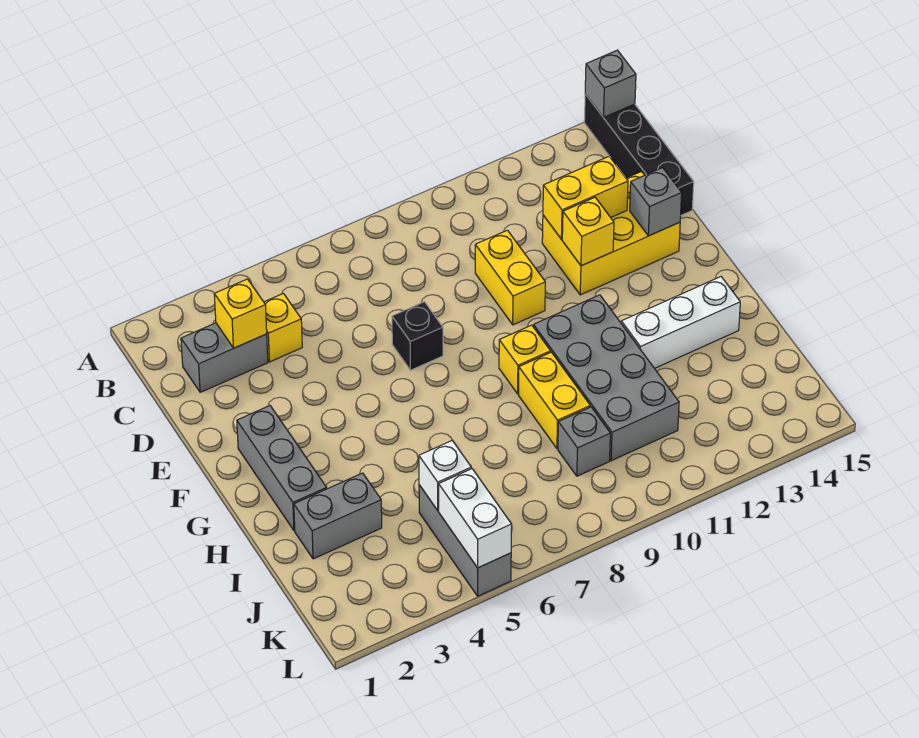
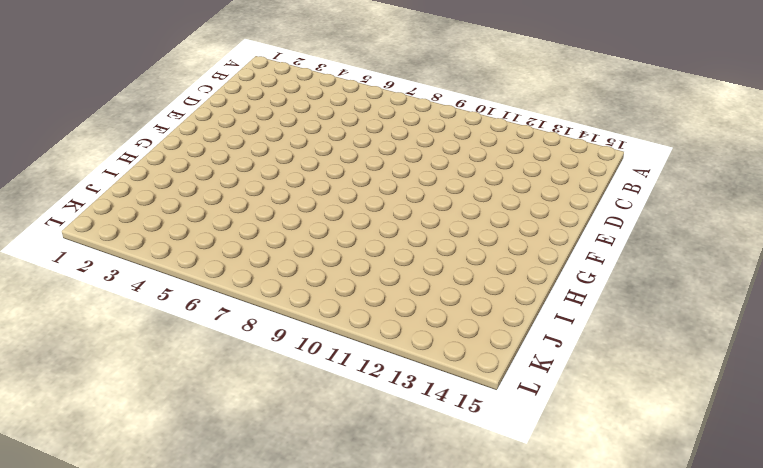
none -> black 1x4 brick [584,94,694,215]
none -> grey 1x2 brick [181,323,268,392]
none -> yellow 1x1 brick [264,293,302,362]

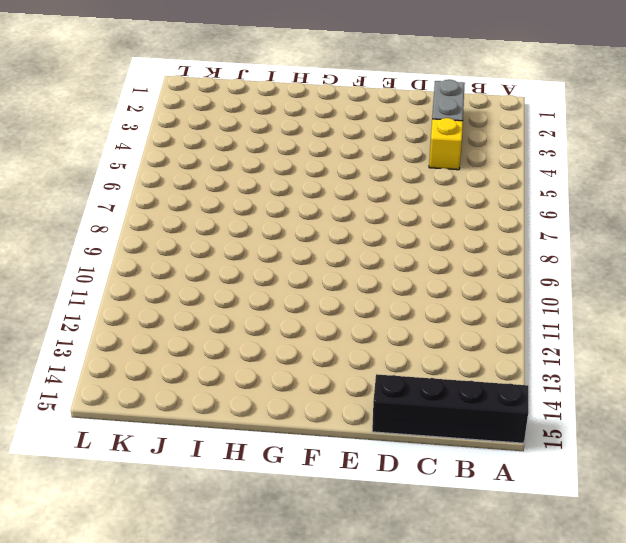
none -> yellow 1x2 brick [475,230,545,325]
none -> yellow 2x3 brick [542,171,680,295]
none -> black 1x1 brick [392,302,443,370]

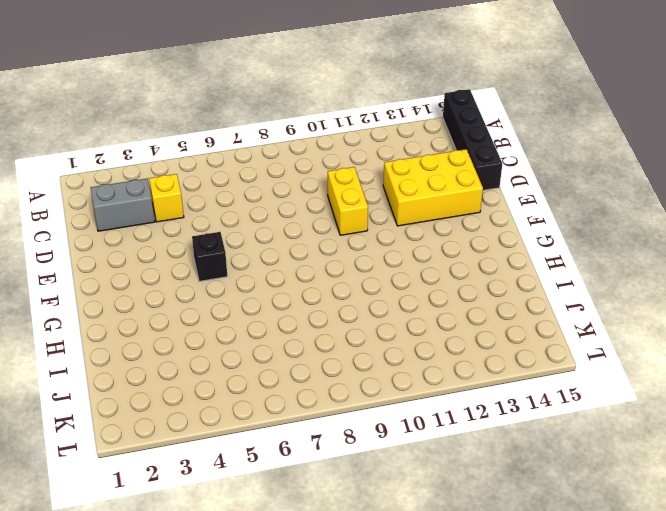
black 1x1 brick [192,232,227,281] -> black 1x1 brick moved to [392,302,443,370]
none -> grey 1x3 brick [237,406,327,531]
none -> yellow 1x1 brick [499,325,551,394]
none -> grey 2x4 brick [533,295,679,461]

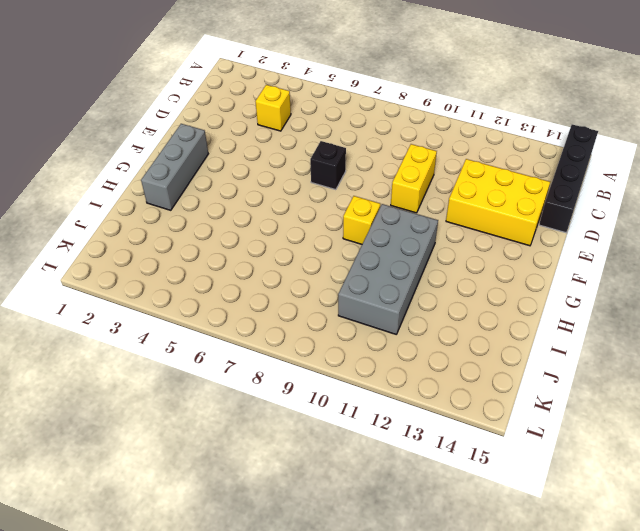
none -> grey 1x2 brick [181,323,268,392]
none -> yellow 1x2 brick [519,352,590,449]
none -> white 1x3 brick [621,277,740,368]

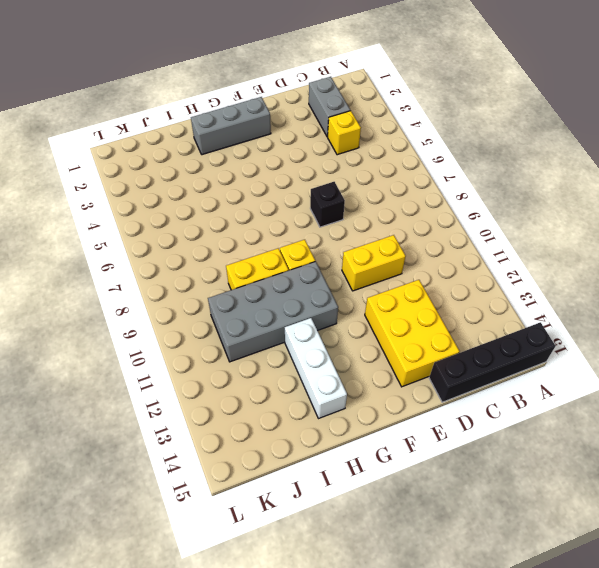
none -> grey 1x2 brick [294,473,382,559]
none -> grey 1x3 brick [419,485,511,596]
none -> grey 1x1 brick [558,407,610,476]

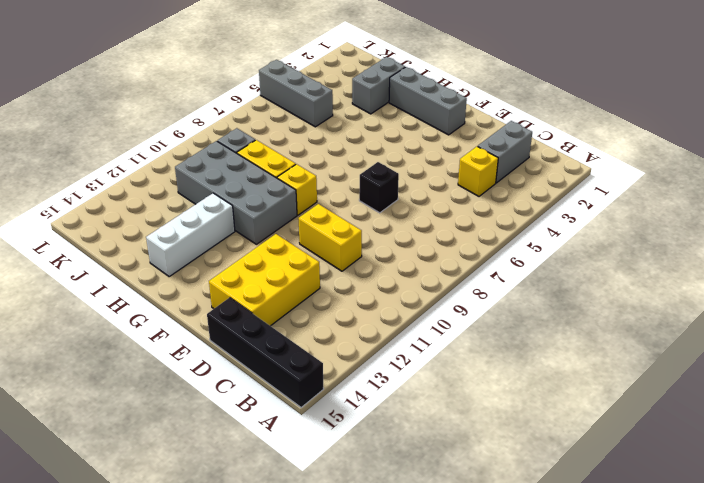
none -> grey 1x1 brick [585,50,636,118]
none -> yellow 1x1 brick [214,279,267,348]
none -> yellow 1x2 brick [543,156,628,239]

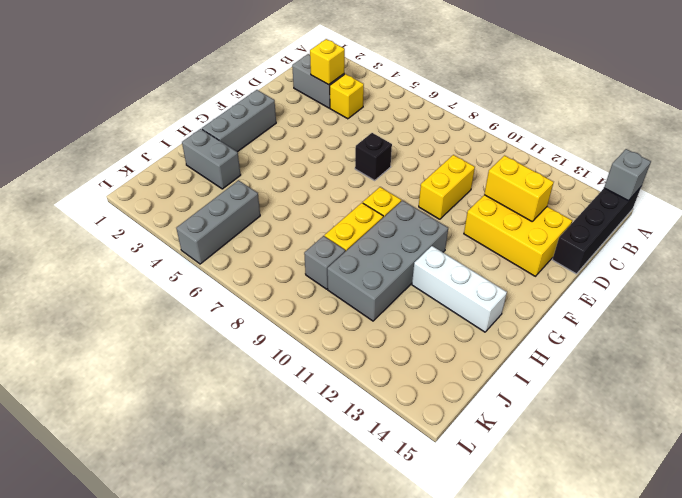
none -> yellow 1x1 brick [562,197,614,266]
none -> grey 1x1 brick [630,168,682,236]
none -> white 1x1 brick [419,441,472,511]

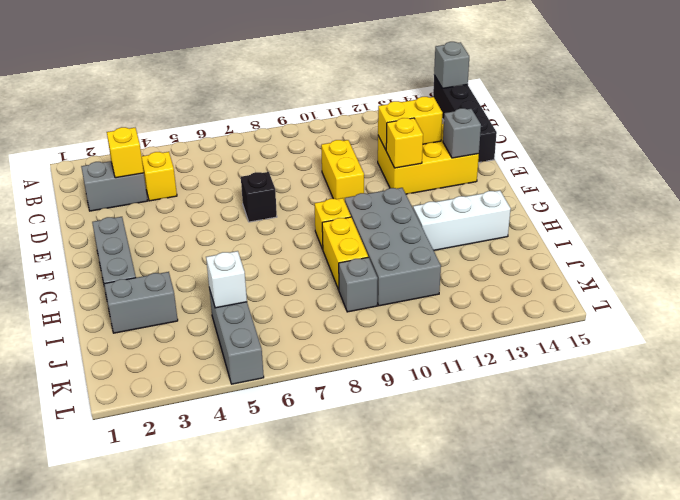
none -> white 1x2 brick [439,469,512,568]

